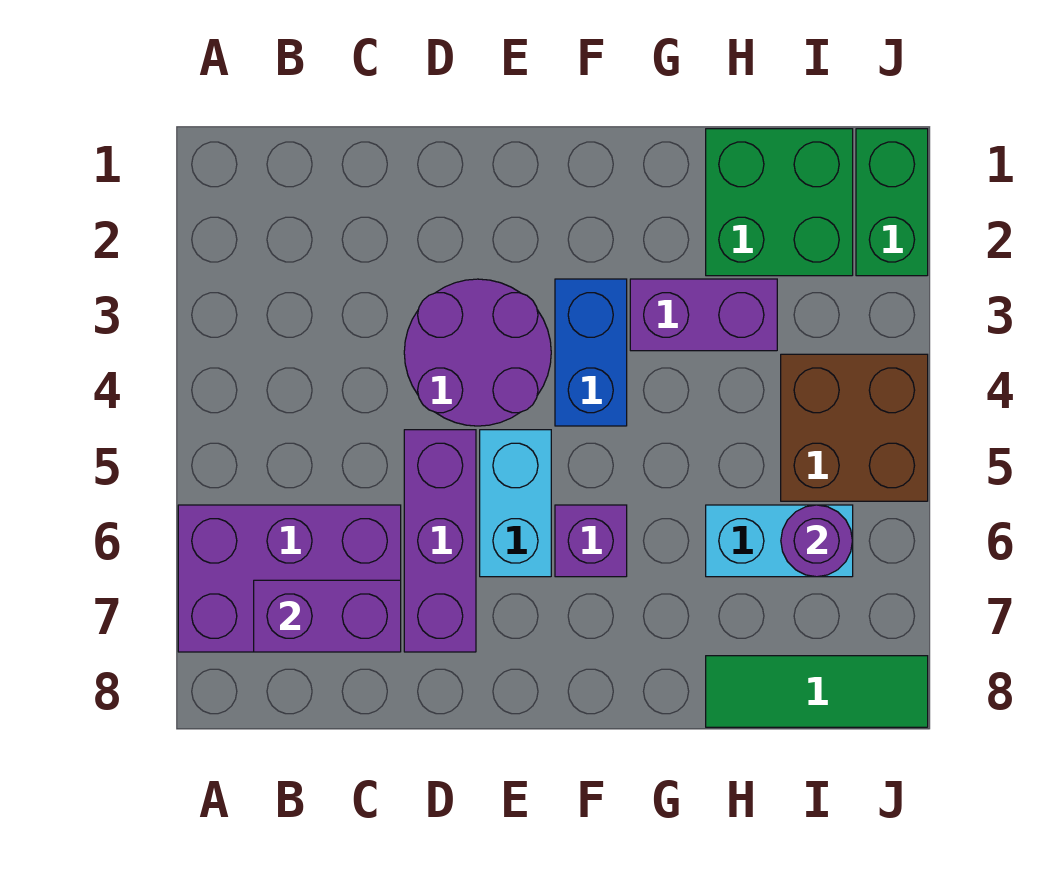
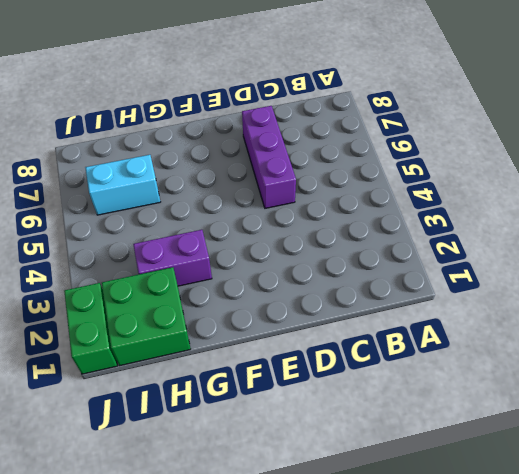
none -> purple 2x3 brick [178,505,401,652]
none -> purple 2x2 round brick [404,279,551,426]
none -> cyan 1x2 brick [480,430,551,577]

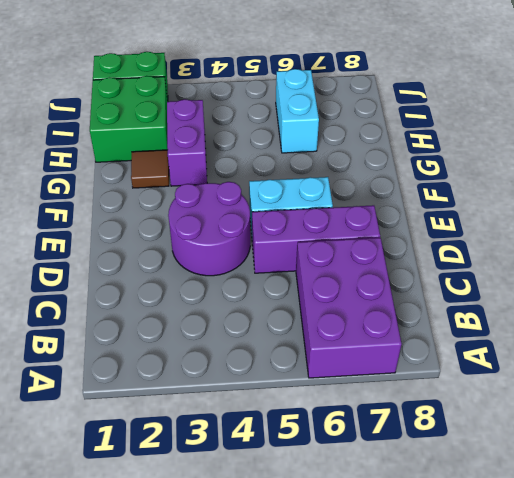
brown 1x1 tile [131,150,169,188] -> none
none -> blue 1x2 brick [555,279,627,426]
none -> purple 1x1 brick [555,505,627,577]
none -> green 1x3 tile [706,656,928,727]

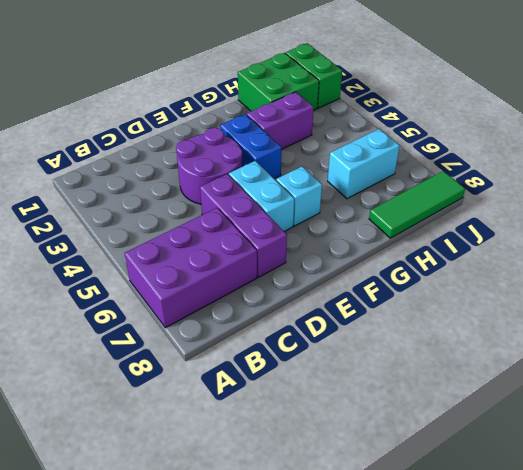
cyan 1x1 brick [276,166,322,226] -> purple 1x1 brick [555,505,627,577]
none -> brown 2x2 brick [781,354,928,501]
none -> purple 1x2 brick [254,580,401,652]
none -> purple 1x1 round brick [781,505,853,577]

